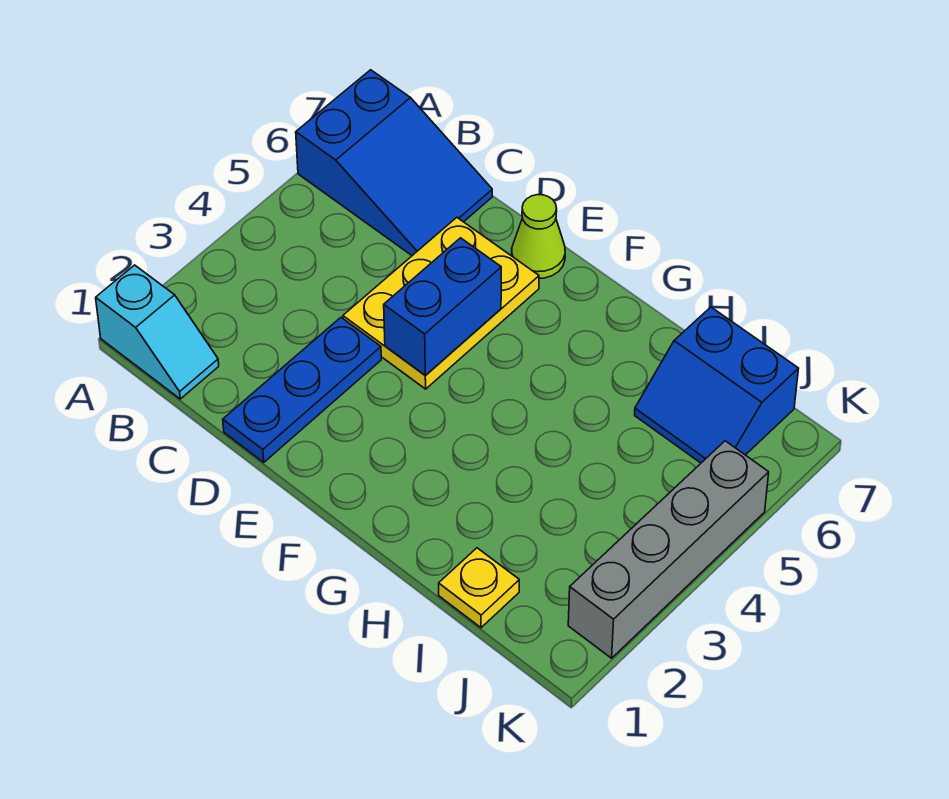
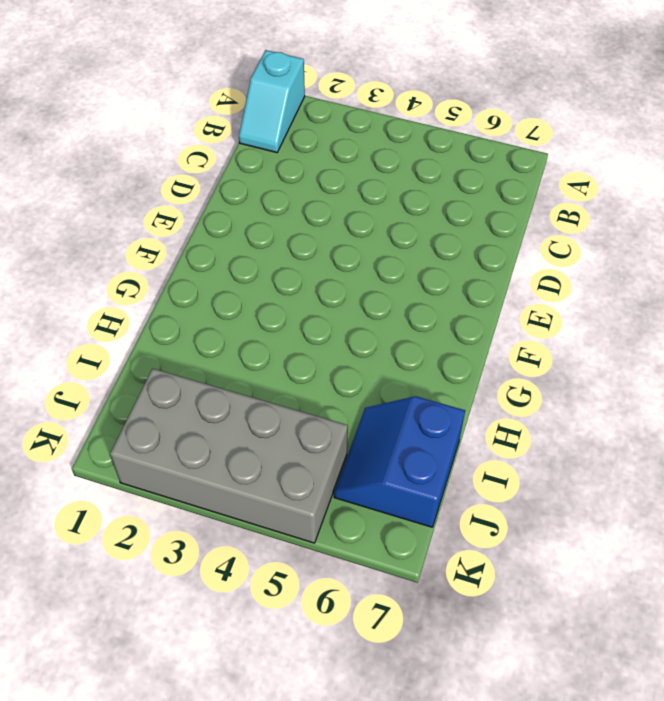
grey 2x4 brick [110,369,348,543] -> grey 1x4 brick [568,441,769,658]
none -> blue 2x3 slope [296,70,492,255]
none -> blue 1x3 plate [223,318,381,462]

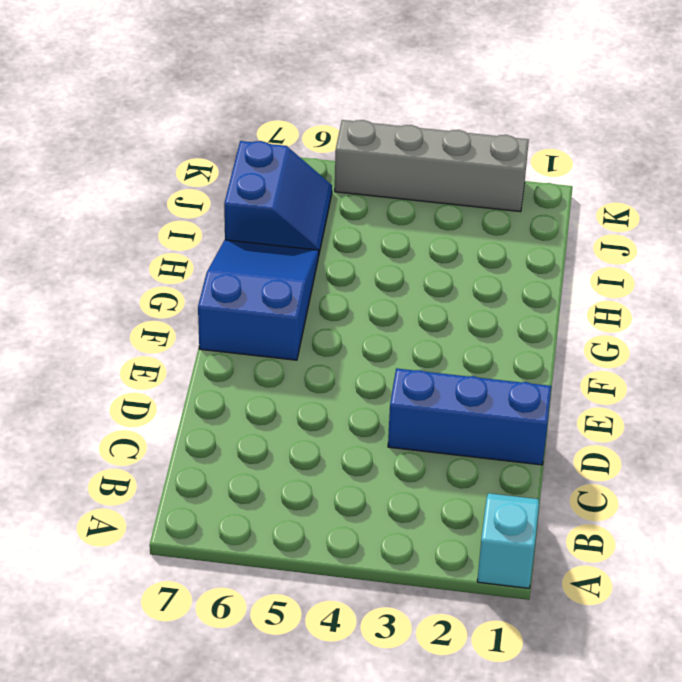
blue 1x3 brick [388,368,551,465] -> blue 1x3 plate [223,318,381,462]
blue 2x3 slope [198,240,319,360] -> blue 2x3 slope moved to [296,70,492,255]
none -> yellow 2x3 plate [343,218,539,389]
none -> lime 1x1 cone [512,195,565,278]

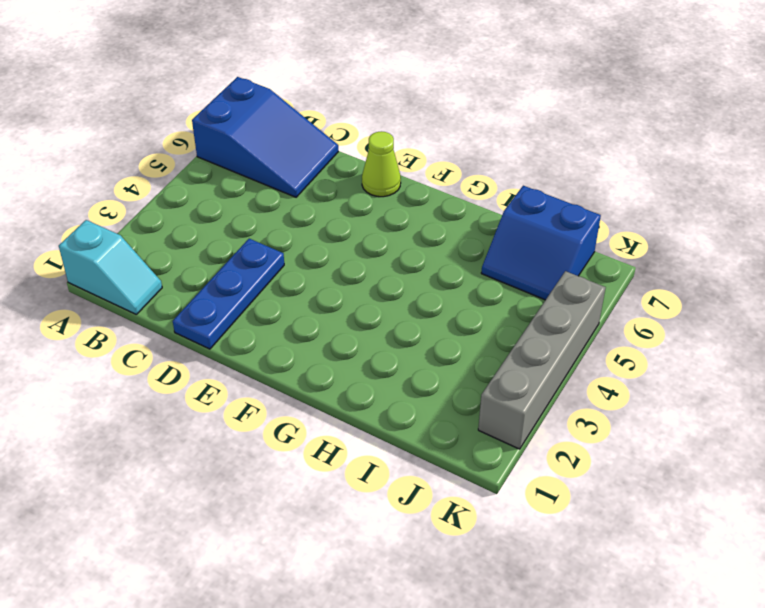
none -> yellow 2x3 plate [343,218,539,389]
none -> yellow 1x1 plate [439,548,519,628]

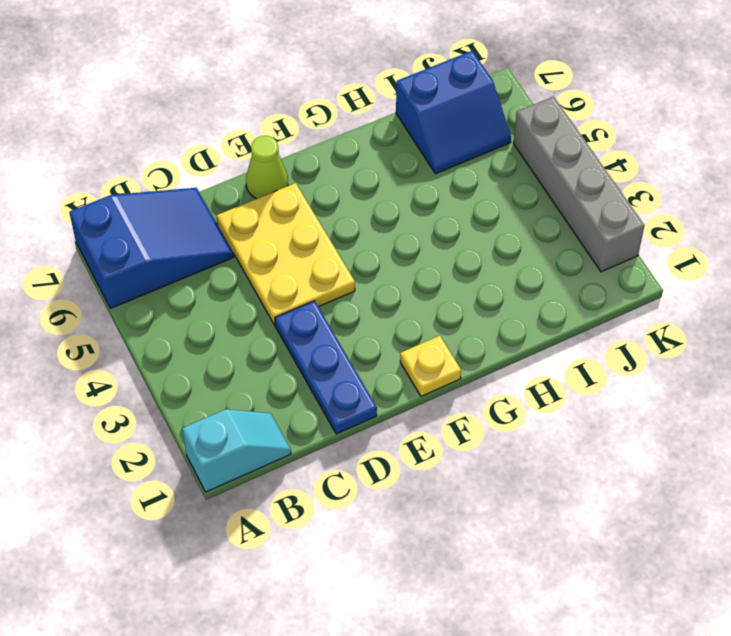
yellow 1x1 plate [400,336,461,396] -> yellow 1x1 plate moved to [439,548,519,628]
none -> blue 1x2 brick [384,238,501,376]

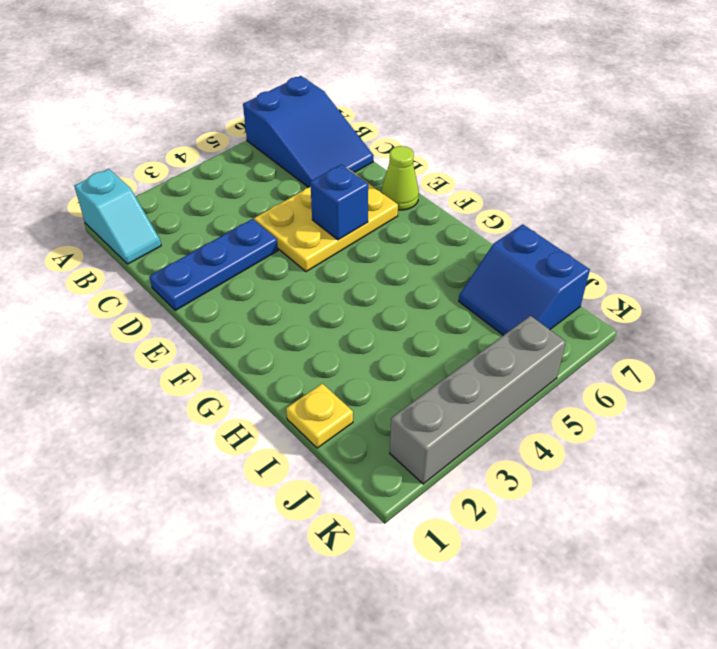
blue 1x1 brick [310,164,368,240] -> blue 1x2 brick [384,238,501,376]

